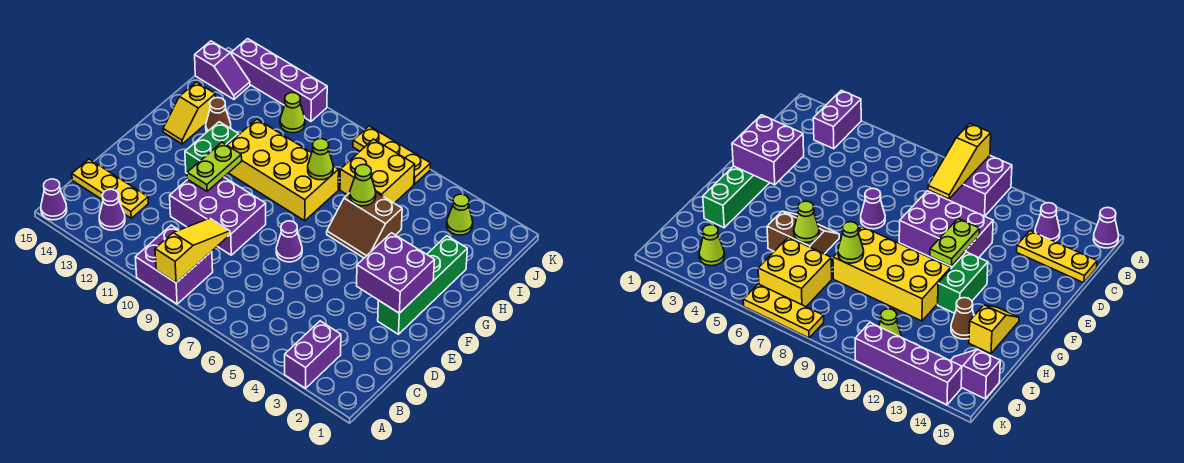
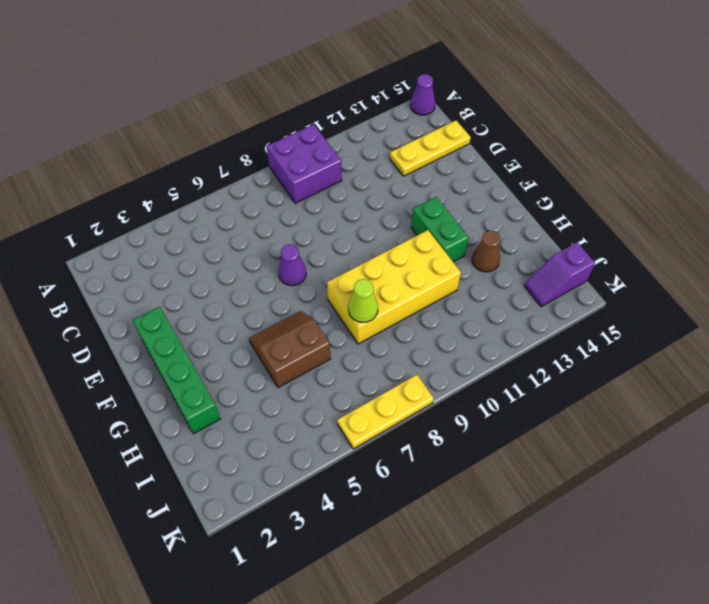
none -> purple 1x2 brick [285,321,341,388]
none -> purple 1x1 cone [99,189,125,230]
none -> purple 2x3 brick [170,177,266,255]

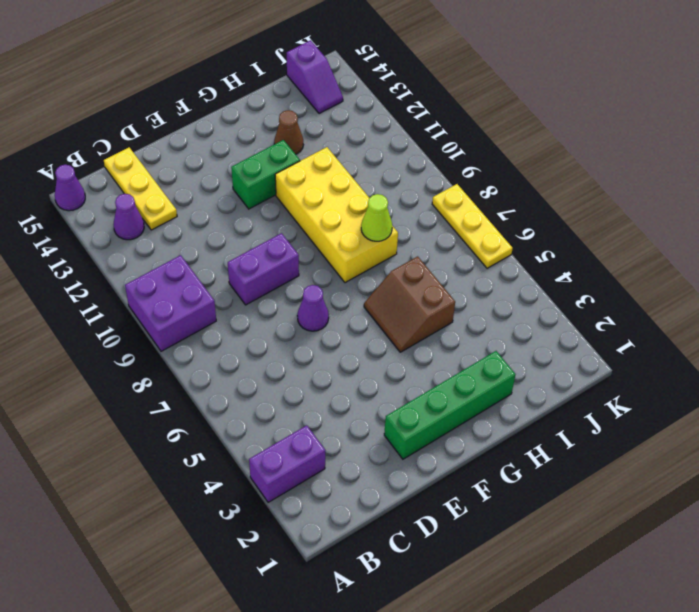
purple 1x2 brick [228,233,299,305] -> purple 2x3 brick [170,177,266,255]
none -> yellow 1x2 slope [163,82,216,144]
none -> yellow 2x2 brick [340,139,415,203]
none -> lime 1x1 cone [447,194,473,235]

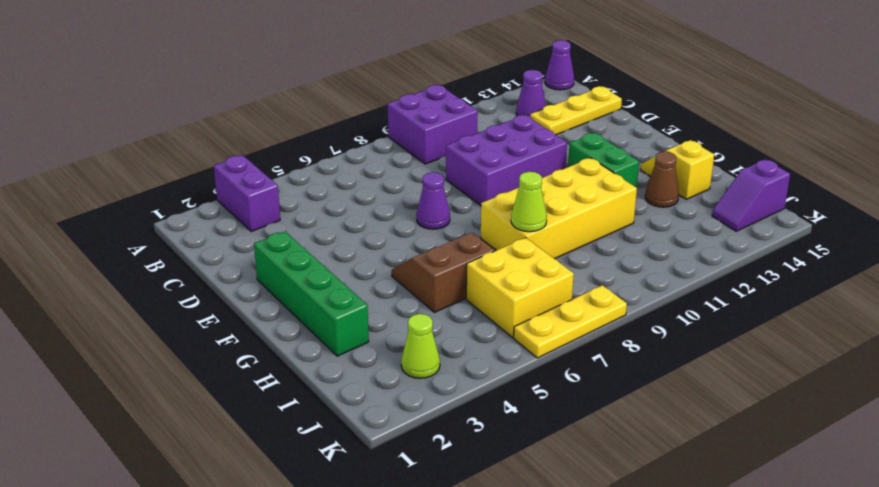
none -> lime 1x1 cone [280,93,305,133]
none -> purple 1x4 brick [232,39,327,121]
none -> yellow 1x3 slope [155,218,230,283]

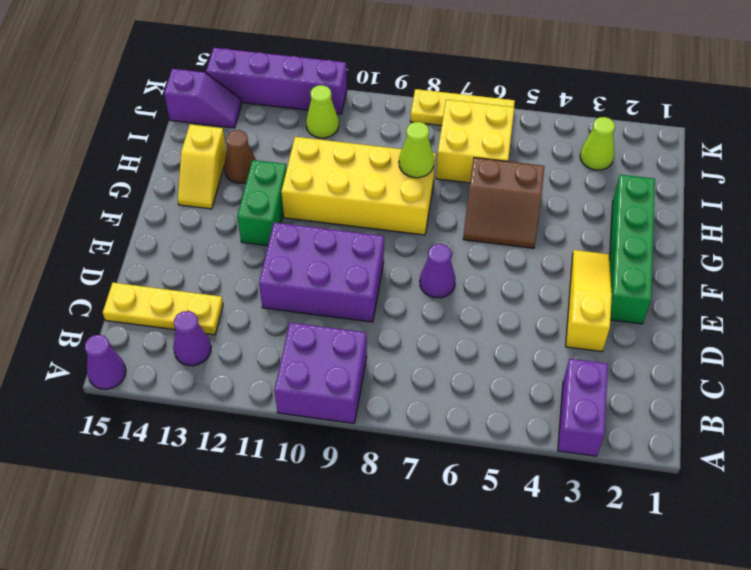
yellow 1x3 slope [566,250,612,352] -> yellow 1x3 slope moved to [155,218,230,283]
none -> purple 2x2 brick [357,233,434,313]
none -> lime 1x2 plate [187,142,242,191]
none -> lime 1x1 cone [350,165,376,206]

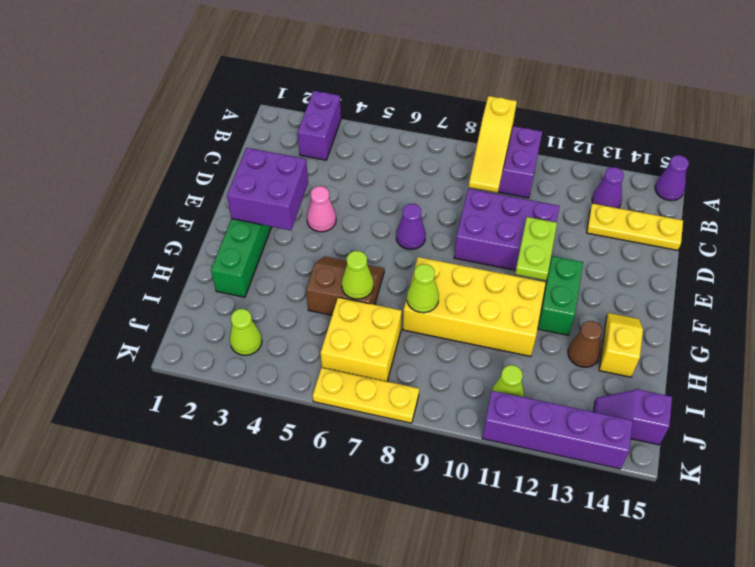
pink 1x1 cone [307,186,336,232] -> none

